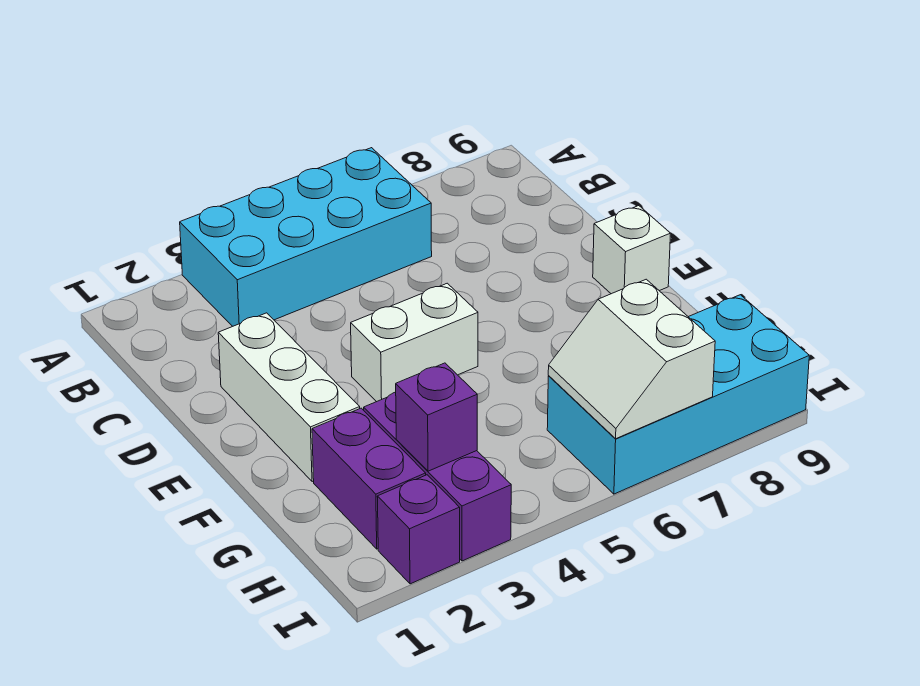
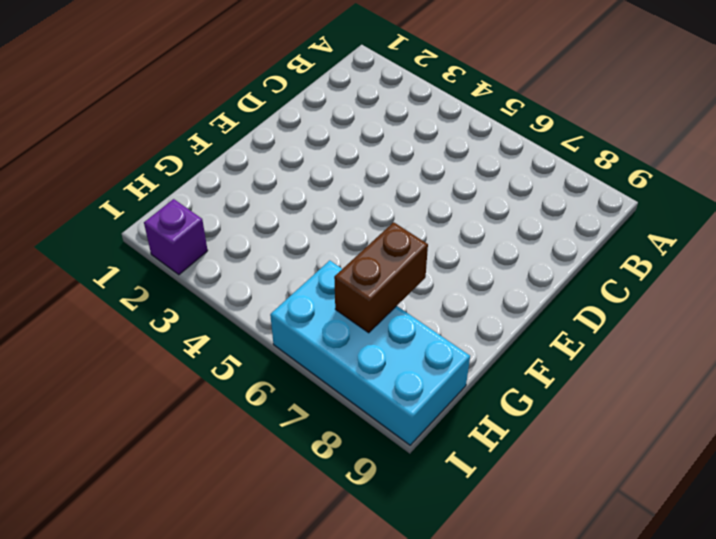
brown 1x2 brick [334,222,428,333] -> white 2x2 slope [548,279,715,439]
none -> cyan 2x4 brick [180,148,432,326]
none -> white 1x3 brick [218,313,360,482]

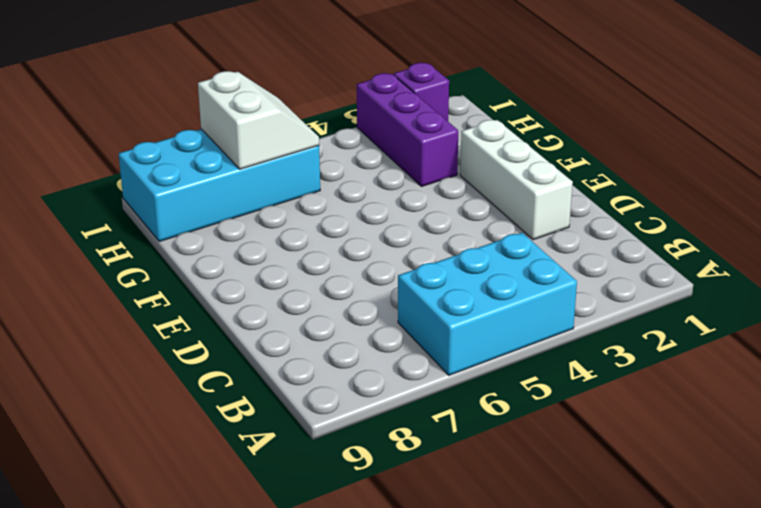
cyan 2x3 brick [398,233,577,375] -> cyan 2x4 brick [180,148,432,326]
none -> white 1x2 brick [351,283,478,402]
none -> white 1x1 brick [593,206,670,294]

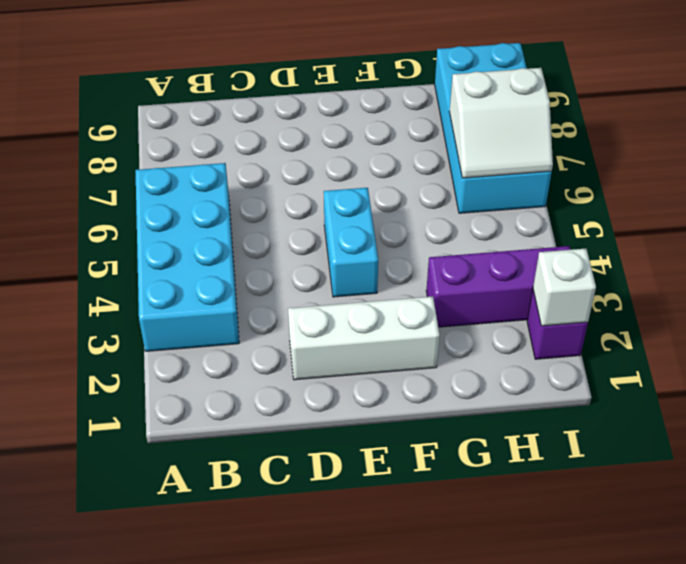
cyan 1x2 brick [324,188,378,297] -> white 1x2 brick [351,283,478,402]
white 1x1 brick [533,248,596,326] -> white 1x1 brick moved to [593,206,670,294]
none -> purple 1x2 brick [312,408,426,549]
none -> purple 1x1 brick [396,363,477,471]

